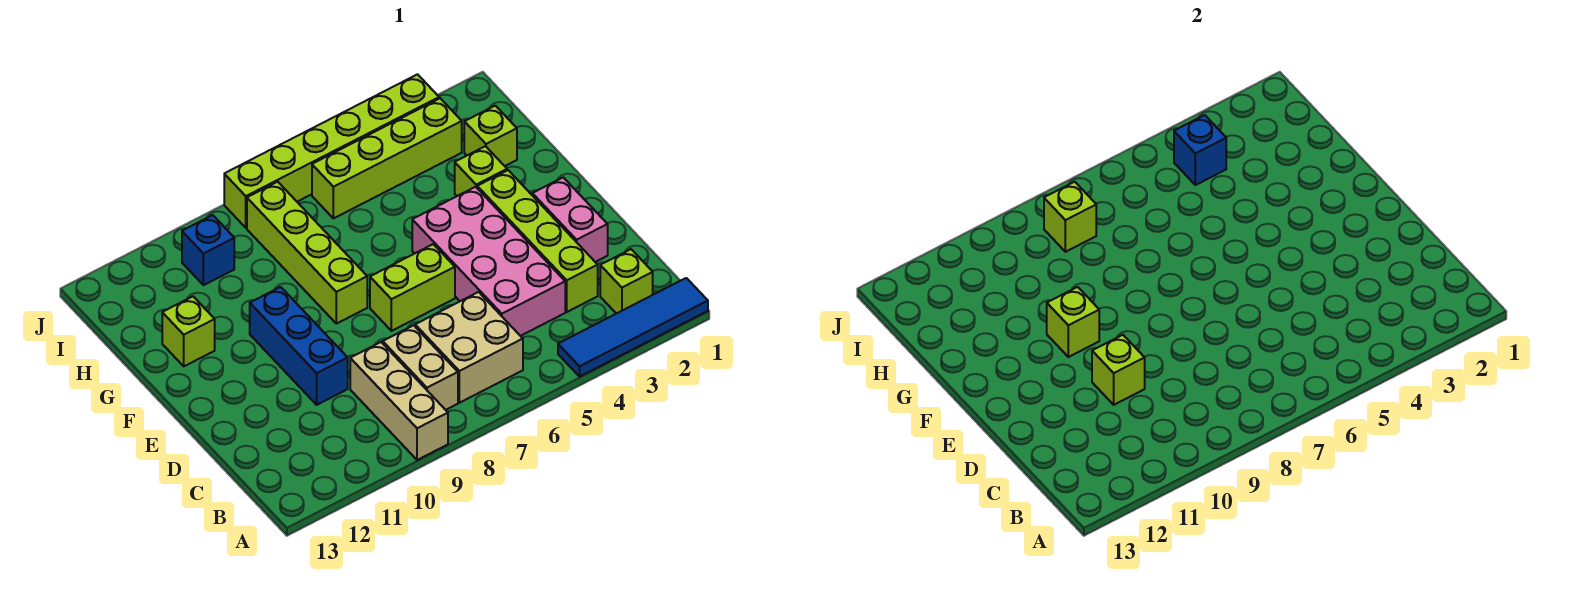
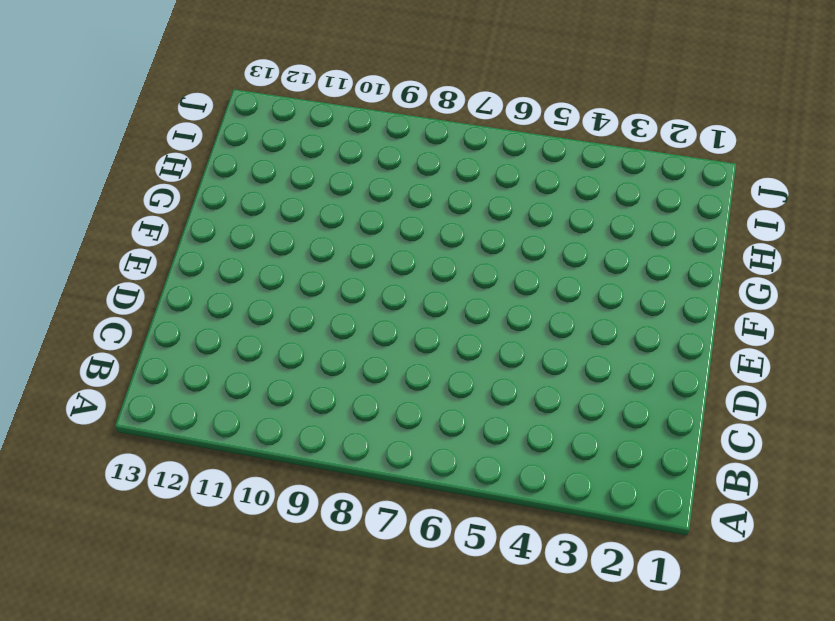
none -> blue 1x4 tile [558,278,708,376]
none -> tan 1x3 brick [350,342,448,460]
none -> lime 1x1 brick [600,249,653,314]

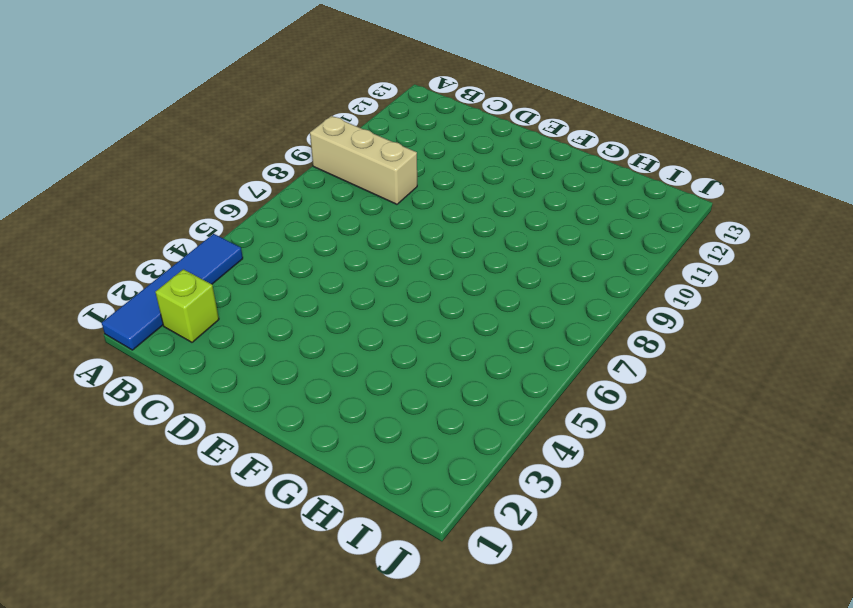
none -> tan 2x2 brick [415,292,523,403]
none -> tan 1x2 brick [383,325,458,410]
none -> lime 1x4 brick [477,170,598,312]

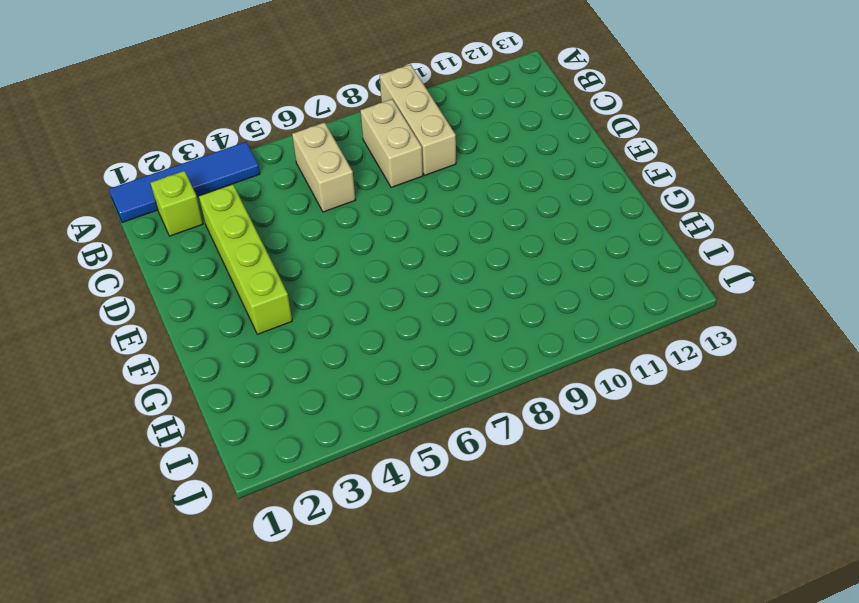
tan 1x2 brick [292,122,355,212] -> tan 2x2 brick [415,292,523,403]
none -> pink 2x4 brick [412,187,565,336]
none -> pink 1x2 brick [532,177,608,262]
none -> blue 1x3 brick [250,287,348,405]

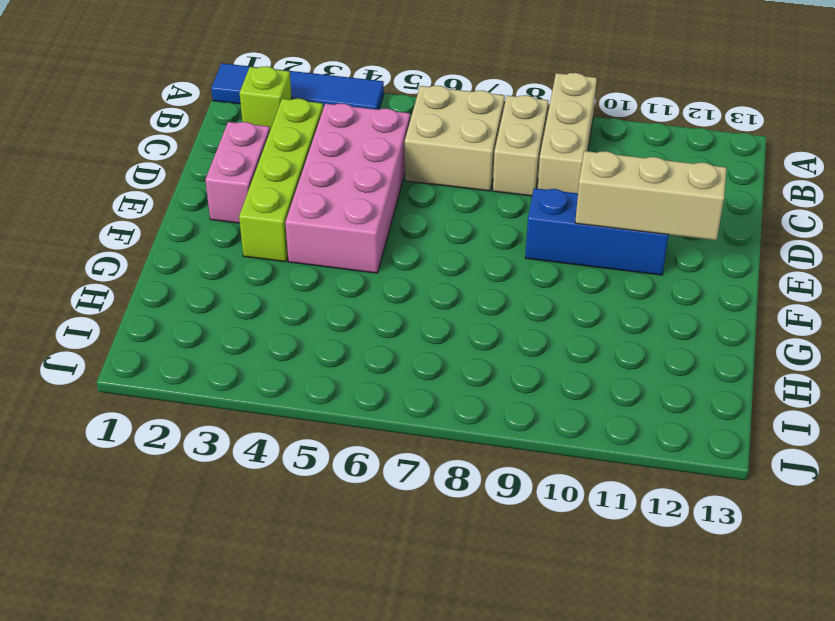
blue 1x3 brick [525,188,668,275] -> blue 1x3 brick turned to [250,287,348,405]
tan 1x3 brick [575,151,727,240] -> none
none -> lime 1x2 brick [370,244,455,331]
none -> lime 1x4 brick [247,182,367,324]
none -> lime 1x1 brick [455,146,507,196]

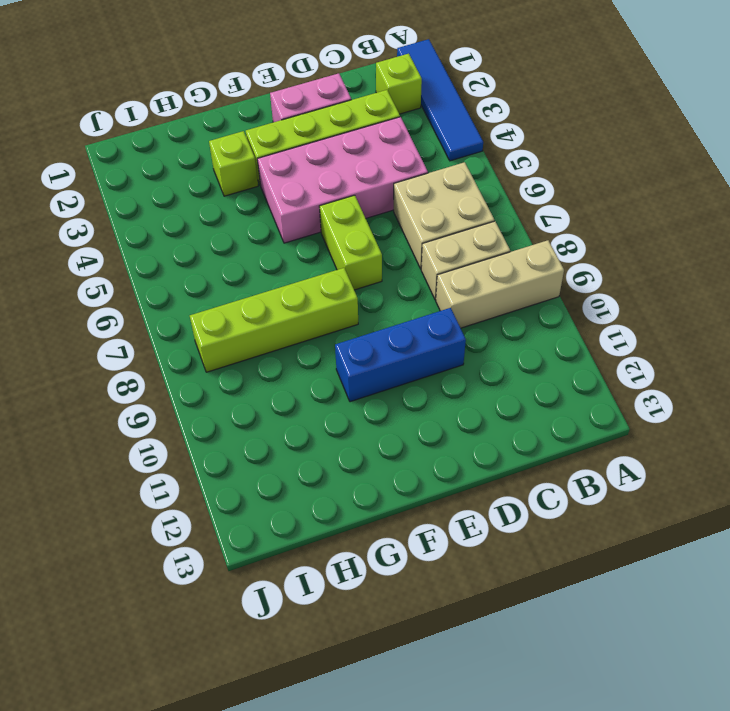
none -> lime 1x1 brick [162,297,215,366]
none -> lime 1x1 brick [464,106,517,166]
none -> lime 1x4 brick [312,98,462,218]

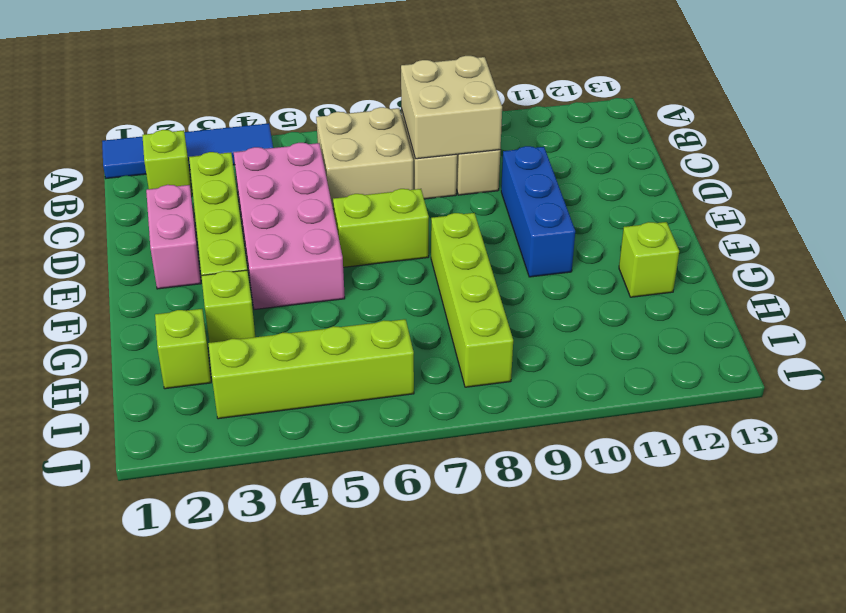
tan 2x2 brick [401,56,502,159] -> none
none -> blue 1x1 brick [182,215,234,285]
none -> lime 1x6 brick [224,74,439,228]
none -> lime 1x1 brick [1092,335,1145,405]

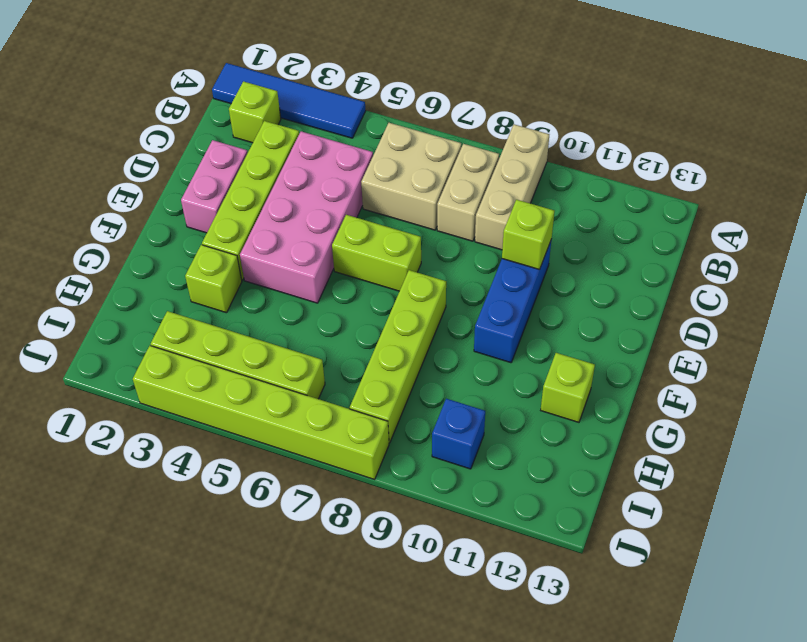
none -> lime 1x1 brick [464,106,517,166]
none -> lime 1x1 brick [1047,287,1099,357]
none -> blue 1x1 brick [1174,115,1226,185]

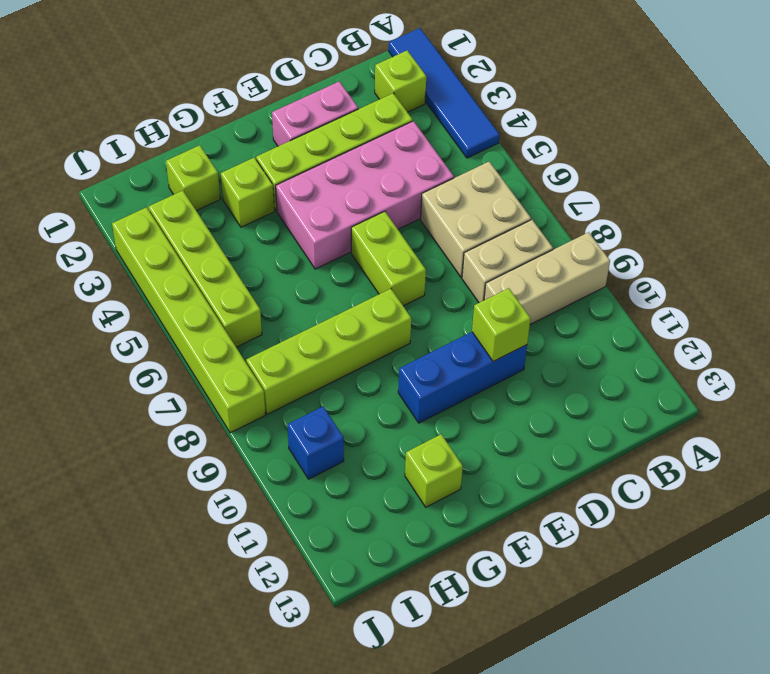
none -> lime 1x1 brick [1047,287,1099,357]
none -> blue 1x1 brick [1174,115,1226,185]
none -> lime 1x1 brick [1044,182,1096,252]

